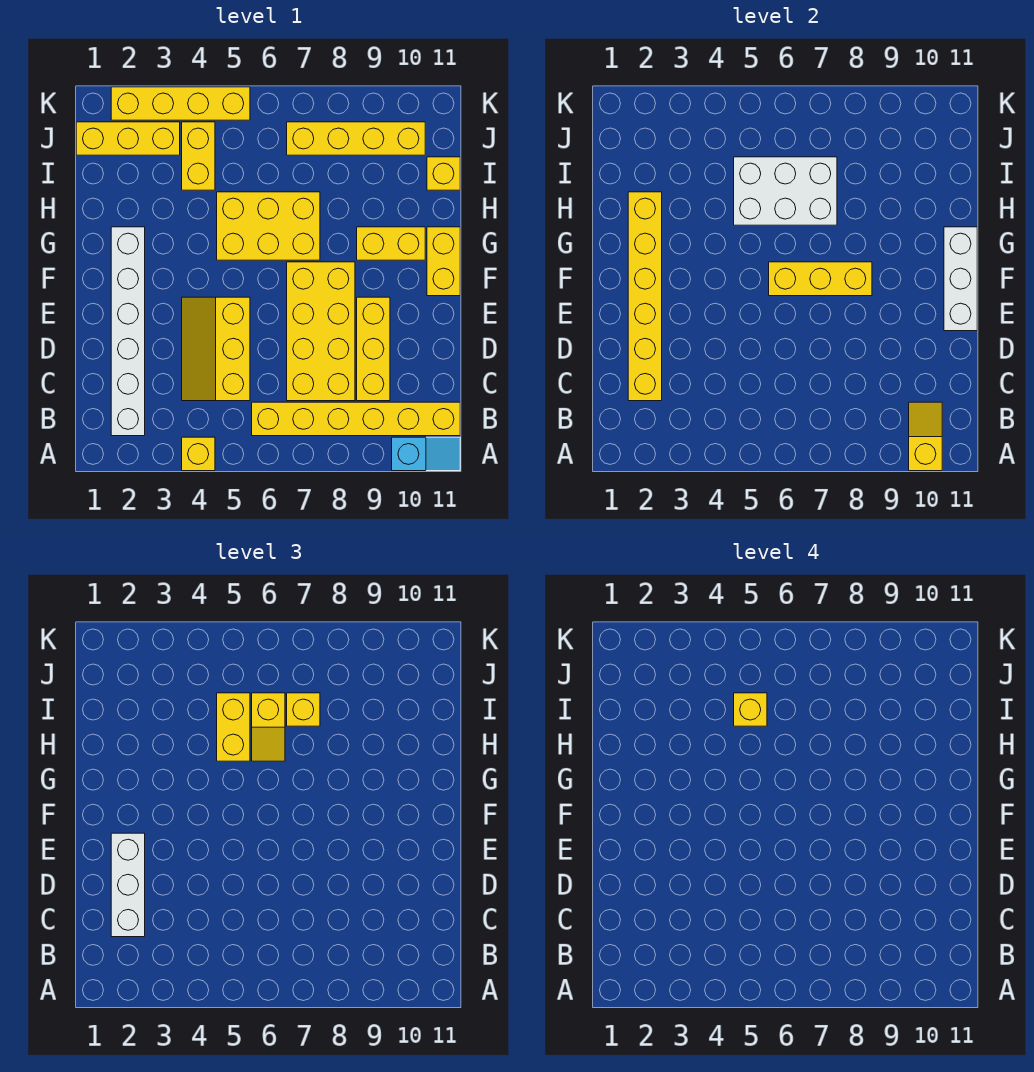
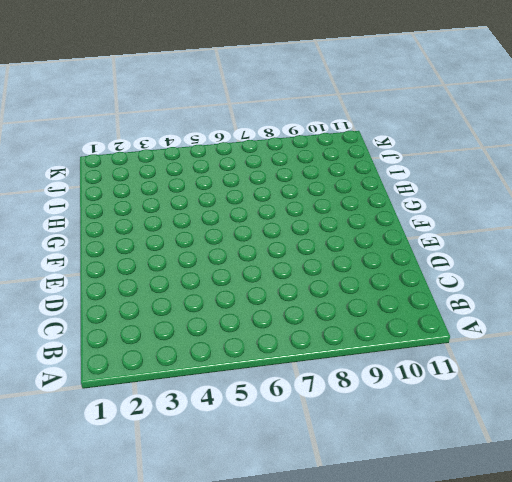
none -> yellow 1x1 brick [182,437,215,471]
none -> cyan 1x2 slope [392,437,460,471]
none -> white 1x6 brick [111,227,145,436]

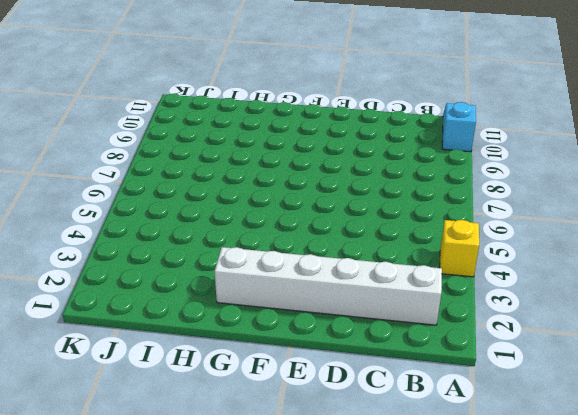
none -> yellow 1x6 brick [252,402,460,436]
none -> yellow 2x3 slope [182,297,250,401]
none -> yellow 2x4 brick [287,262,355,401]

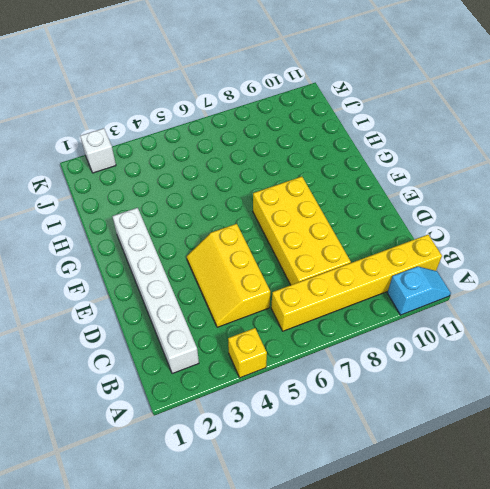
white 1x1 brick [80,128,116,173] -> yellow 1x4 brick [111,87,250,120]
none -> yellow 1x3 brick [357,297,390,401]
none -> yellow 1x2 brick [427,227,460,296]
none -> yellow 2x3 brick [217,192,320,260]

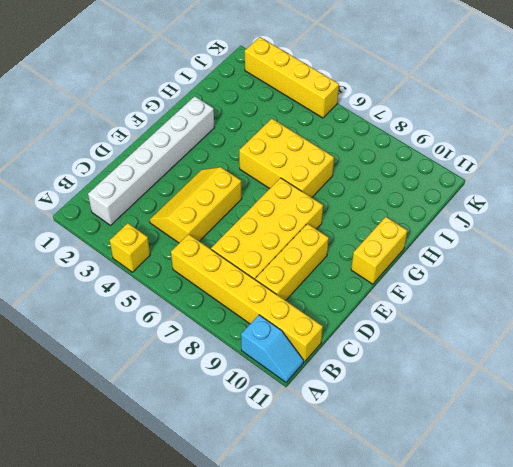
none -> yellow 1x2 brick [357,227,425,260]
none -> yellow 1x2 brick [182,122,215,190]
none -> yellow 1x1 brick [427,157,460,190]

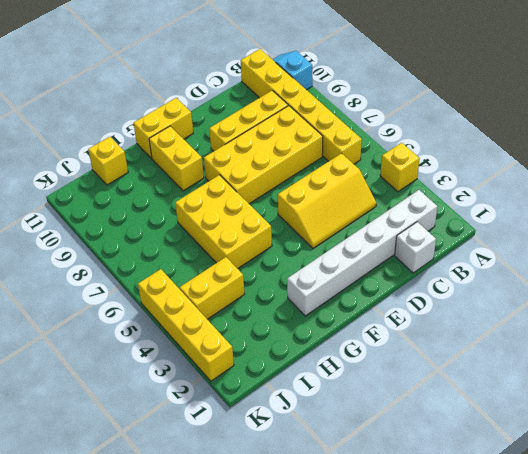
white 1x1 brick [395,222,436,273] -> none
none -> yellow 1x3 brick [76,122,180,155]
none -> yellow 1x4 brick [287,122,425,155]
none -> yellow 1x2 slope [909,402,942,471]

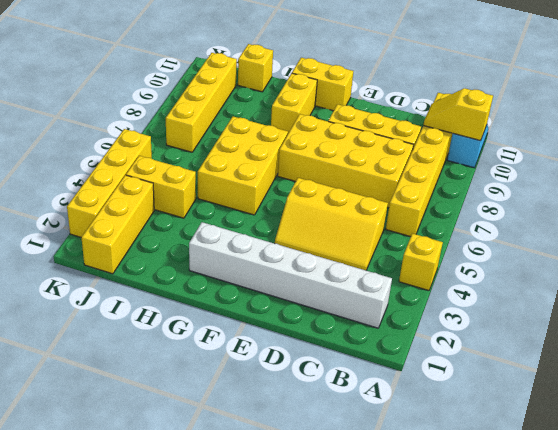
none -> yellow 1x6 brick [628,192,662,401]
none -> white 1x3 brick [944,227,977,331]
none -> yellow 1x3 brick [769,262,872,296]

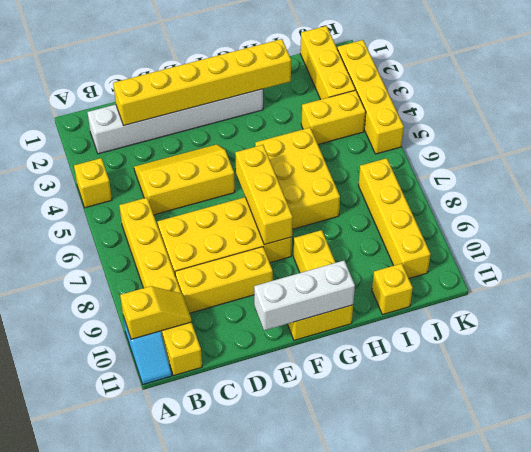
none -> white 2x3 brick [734,157,837,225]
none -> white 1x3 brick [111,833,145,937]
none -> yellow 1x2 brick [217,693,250,761]

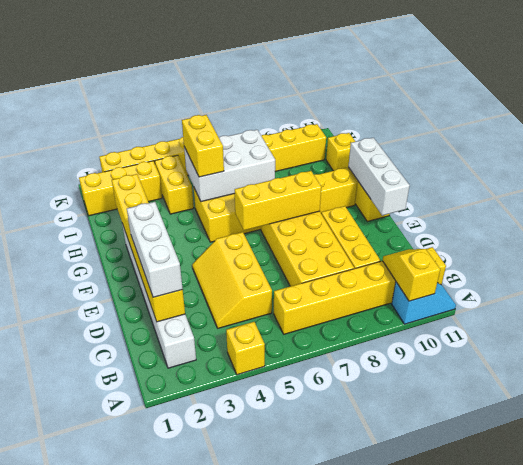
none -> yellow 1x2 slope [252,693,285,761]
none -> yellow 1x1 brick [287,693,320,726]
none -> yellow 1x1 brick [734,693,767,726]

